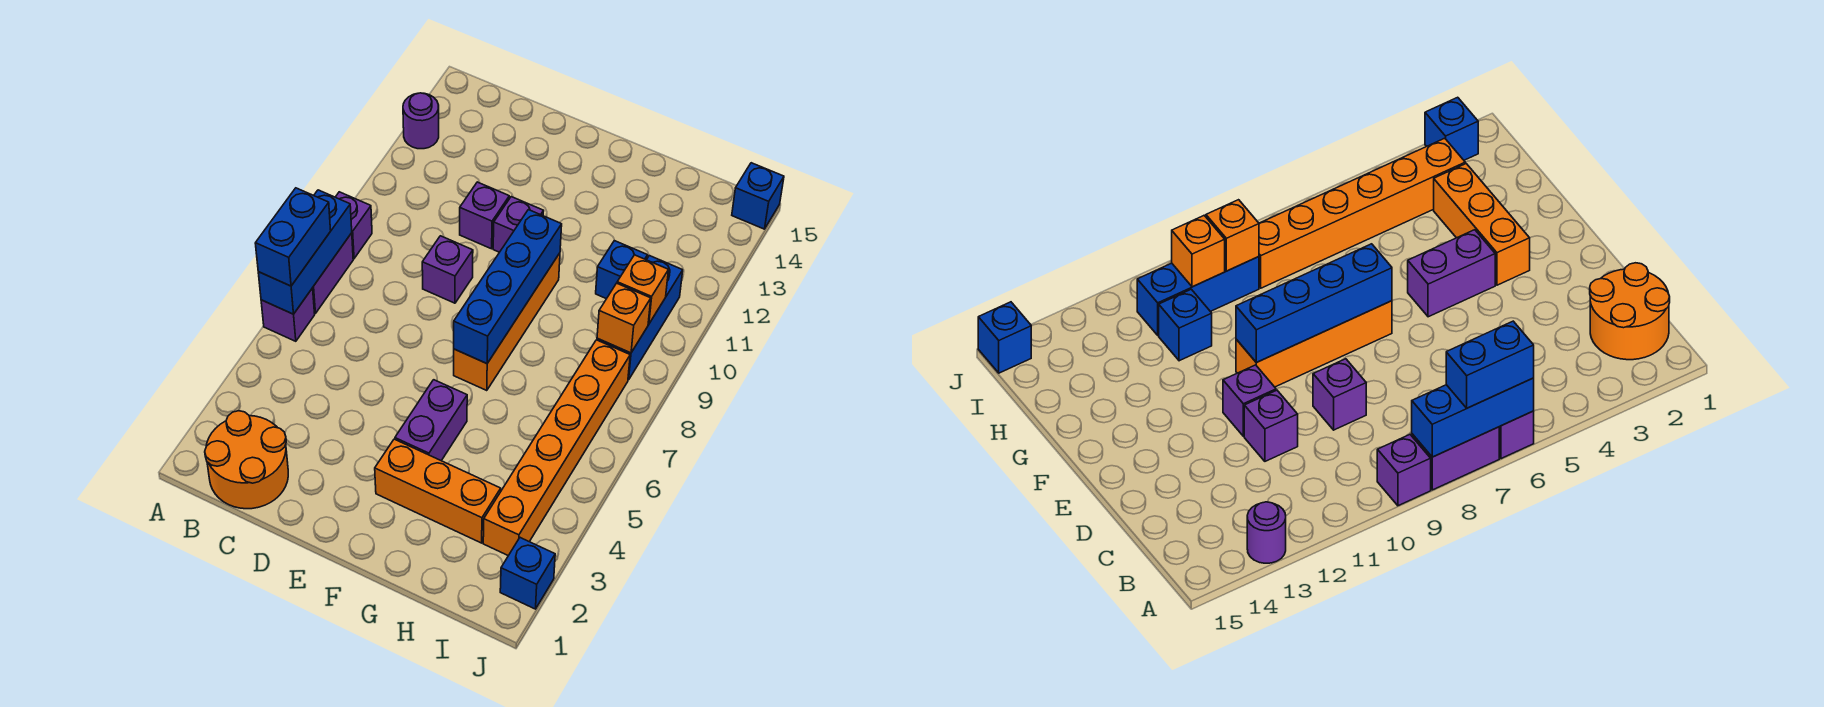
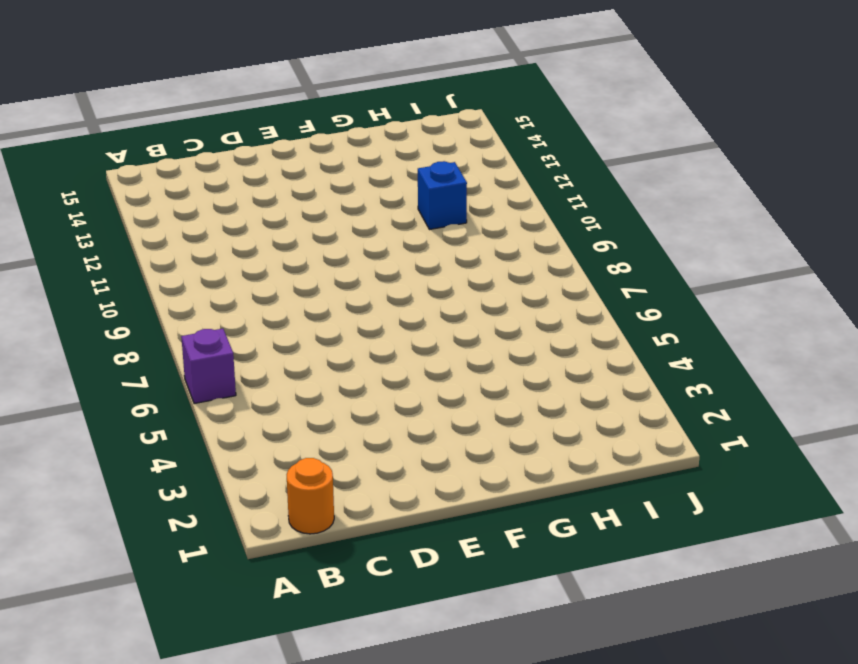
orange 1x1 round brick [287,458,334,534] -> orange 2x2 round brick [205,411,288,509]
none -> purple 1x2 brick [313,233,353,313]
none -> purple 1x1 brick [336,192,372,259]
none -> purple 1x1 round brick [403,93,439,149]

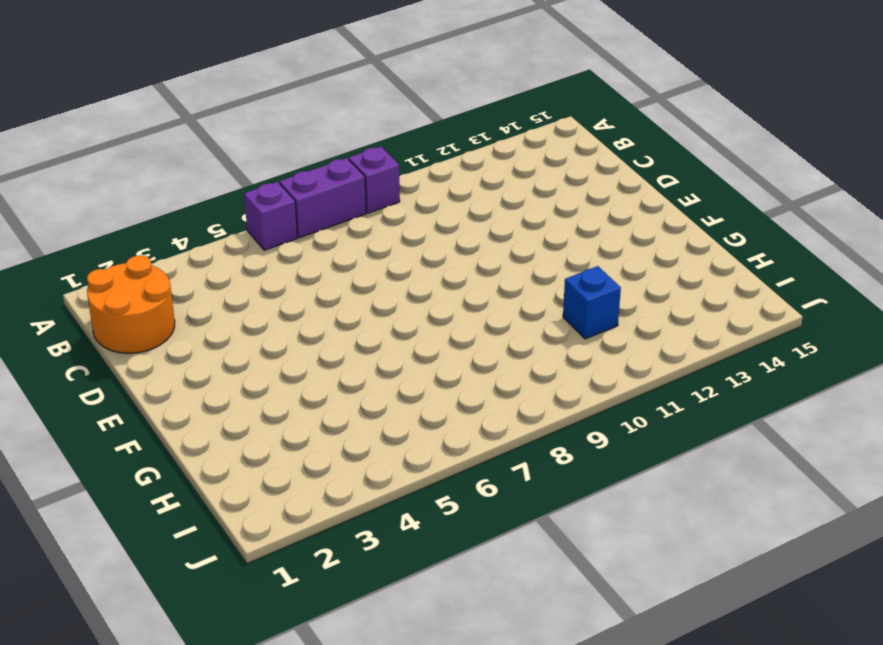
none -> purple 1x1 round brick [403,93,439,149]
none -> purple 1x1 brick [422,236,473,303]
none -> purple 1x1 brick [460,182,509,249]

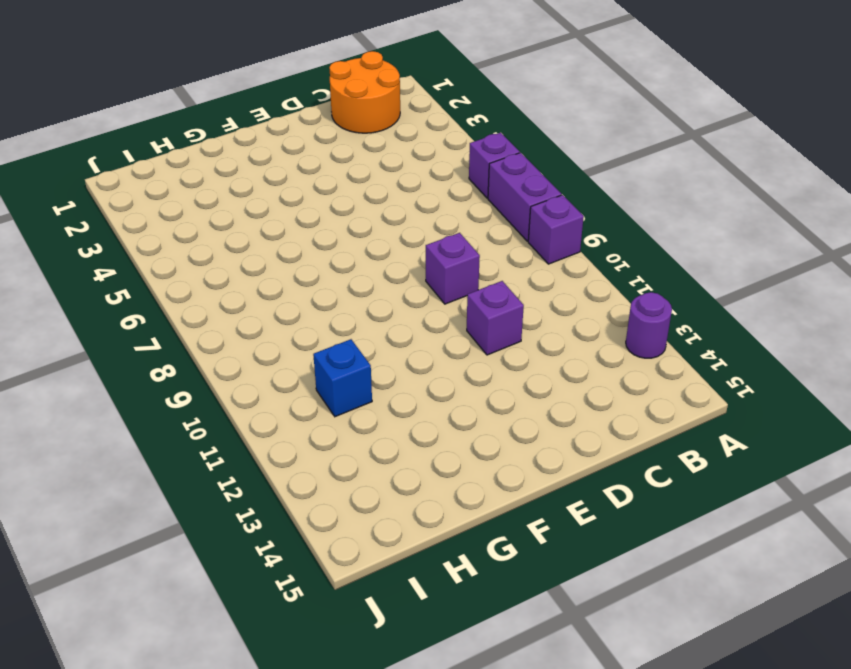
none -> purple 1x1 brick [493,197,543,252]
none -> orange 1x3 brick [375,439,501,543]
none -> purple 1x2 brick [395,380,467,461]

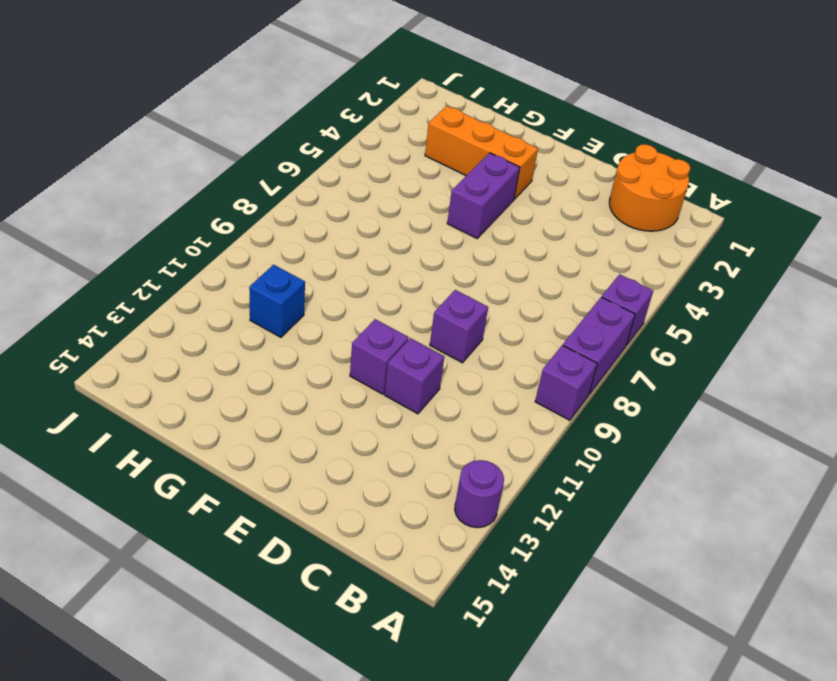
none -> orange 1x4 brick [454,253,560,391]
none -> orange 1x6 brick [483,340,630,556]
none -> blue 1x3 brick [597,256,683,380]

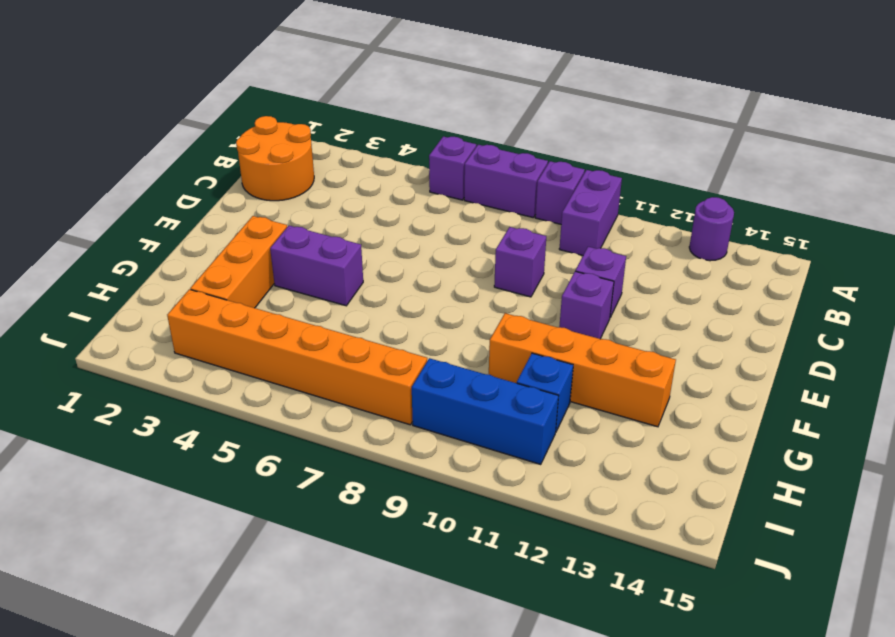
purple 1x2 brick [559,170,622,255] -> none
orange 1x4 brick [489,313,676,427] -> orange 1x4 brick moved to [454,253,560,391]
none -> blue 1x1 brick [500,538,555,609]
none -> blue 1x1 brick [732,163,784,229]
none -> blue 1x3 brick [258,190,352,314]

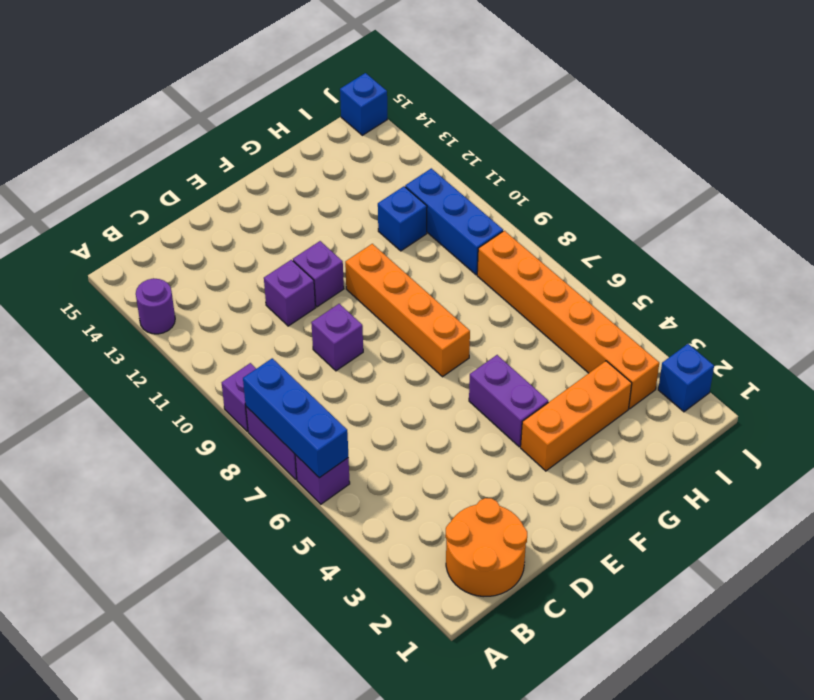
none -> blue 1x4 brick [454,210,562,364]
none -> orange 1x1 brick [597,283,651,353]
none -> orange 1x1 brick [617,255,668,324]

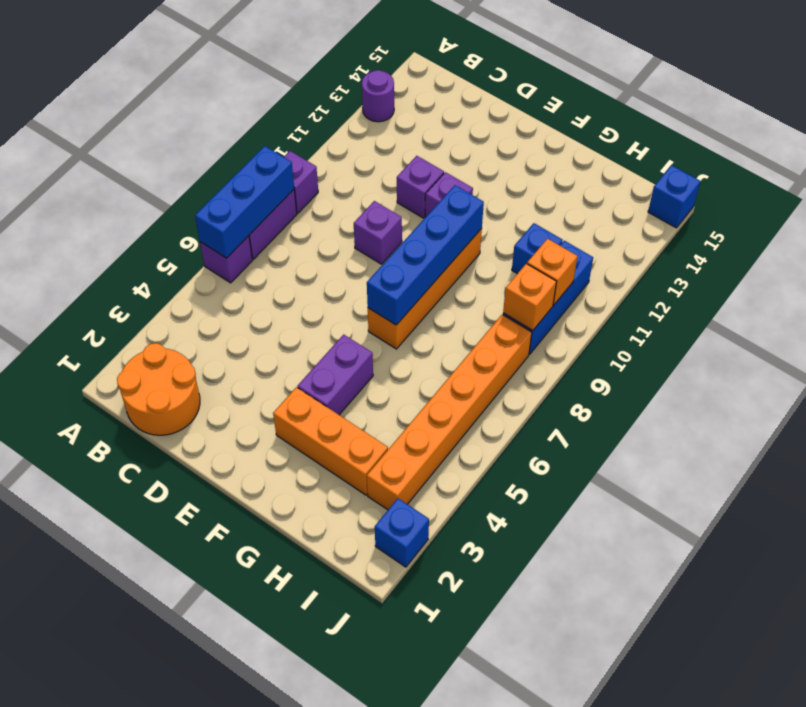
none -> blue 1x2 brick [255,188,331,286]

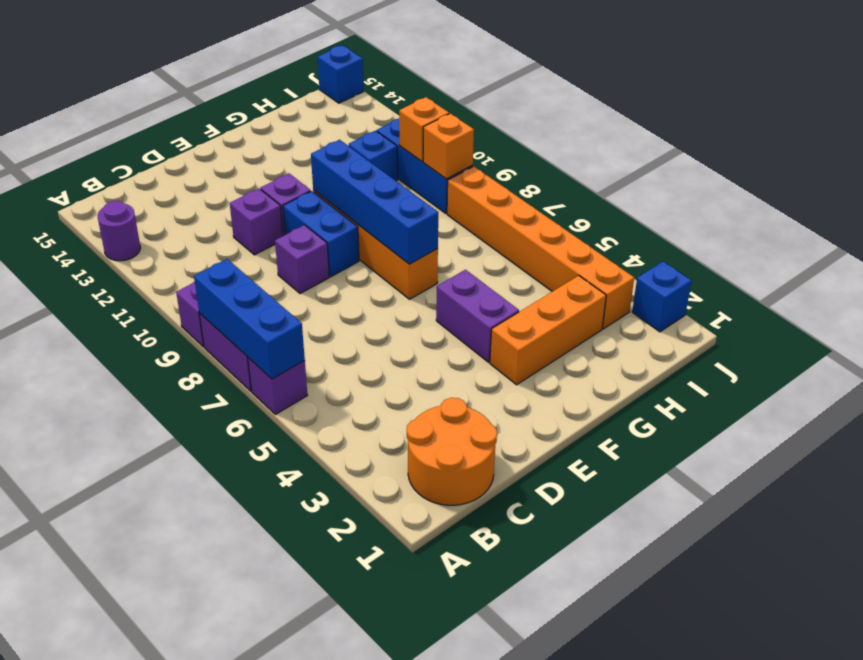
blue 1x2 brick [283,191,359,277] -> blue 1x2 brick moved to [255,188,331,286]

